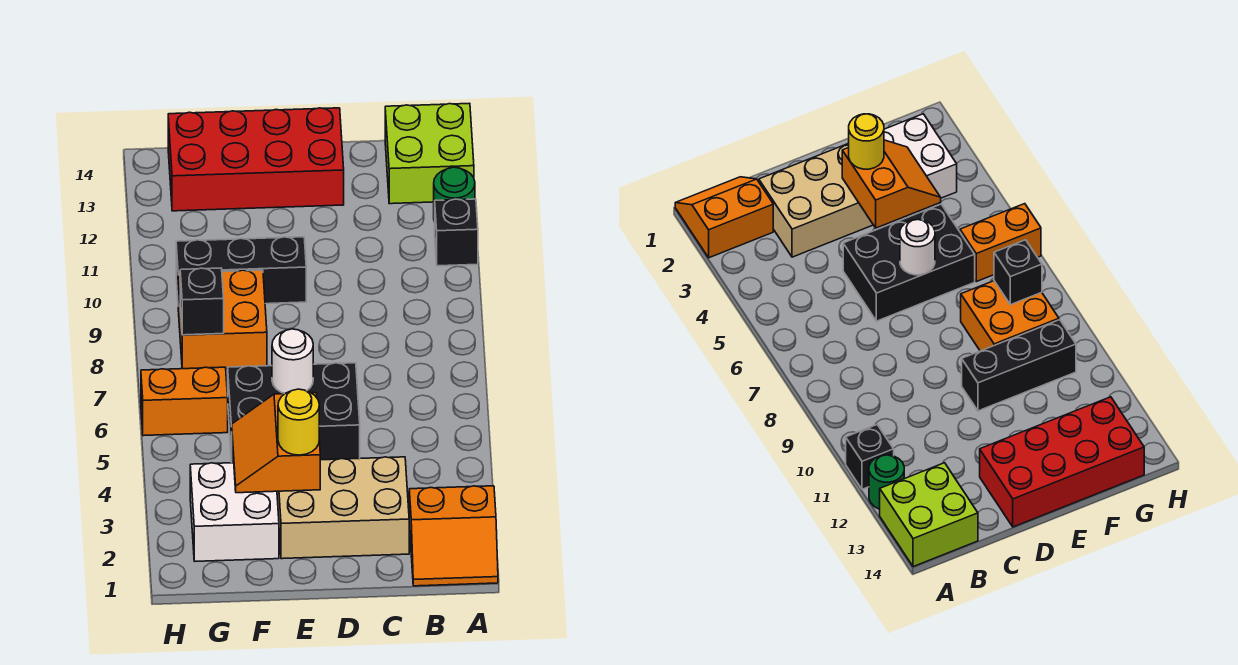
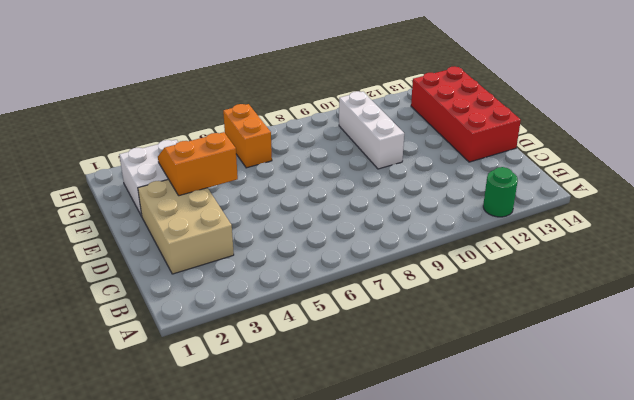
white 1x3 brick [339,91,404,169] -> black 1x3 brick [176,237,306,304]
none -> orange 2x2 slope [409,486,498,586]
none -> black 1x1 brick [435,199,478,266]
none -> lime 2x2 brick [385,103,474,204]

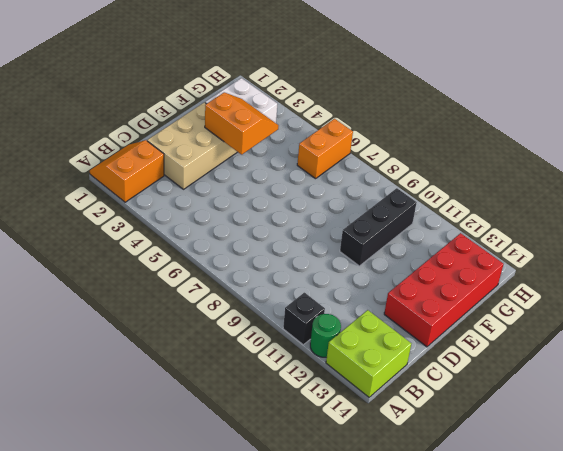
none -> black 2x3 brick [228,363,360,463]
none -> orange 2x2 brick [178,270,267,369]
none -> white 1x1 round brick [272,329,313,394]

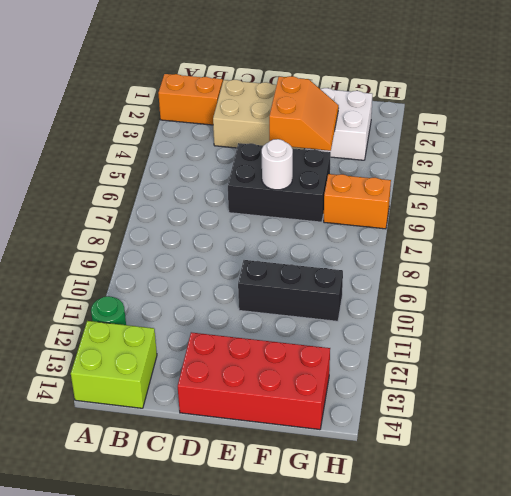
none -> black 1x1 brick [435,199,478,266]
none -> orange 2x2 brick [178,270,267,369]
none -> black 1x1 brick [180,268,224,335]

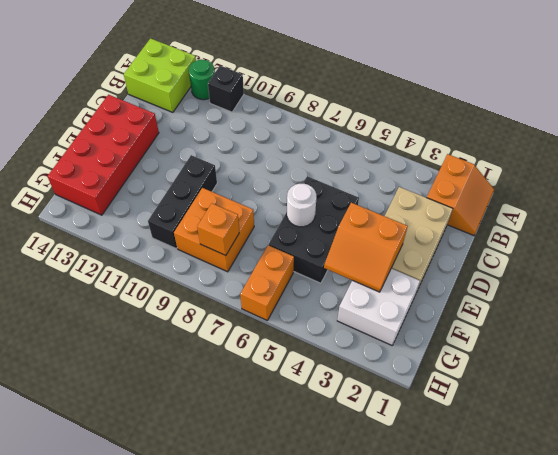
orange 1x1 brick [197,204,239,256] -> black 1x1 brick [180,268,224,335]
none -> yellow 1x1 round brick [278,389,319,455]

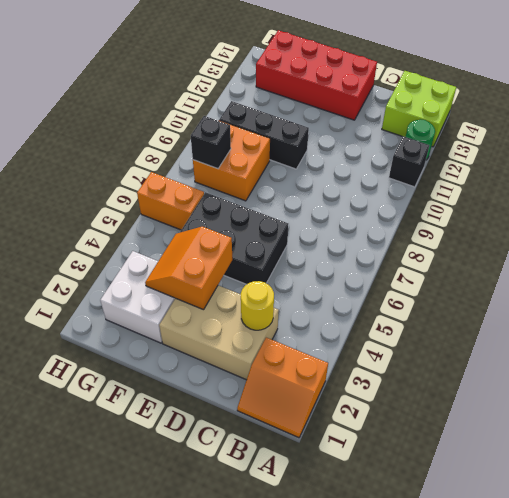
yellow 1x1 round brick [241,281,274,330] -> yellow 1x1 round brick moved to [278,389,319,455]
none -> white 1x1 round brick [272,329,313,394]

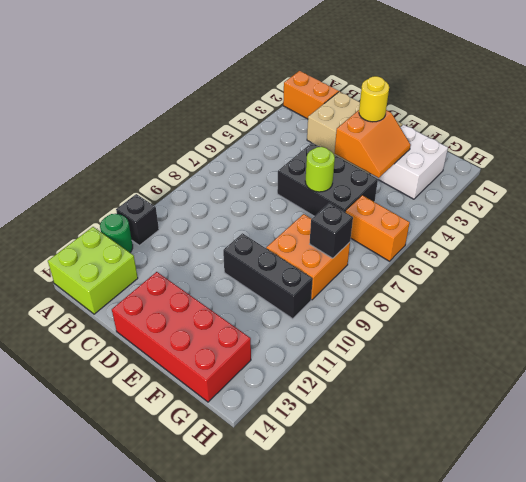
lime 1x1 round brick [305,147,335,192] -> white 1x1 round brick [272,329,313,394]

